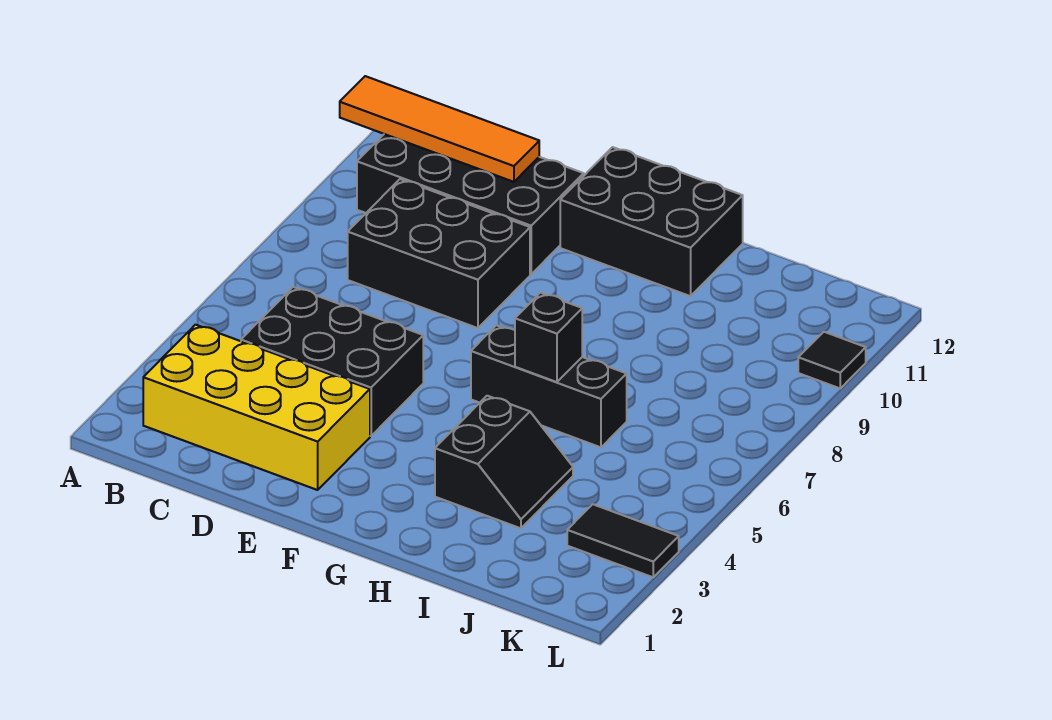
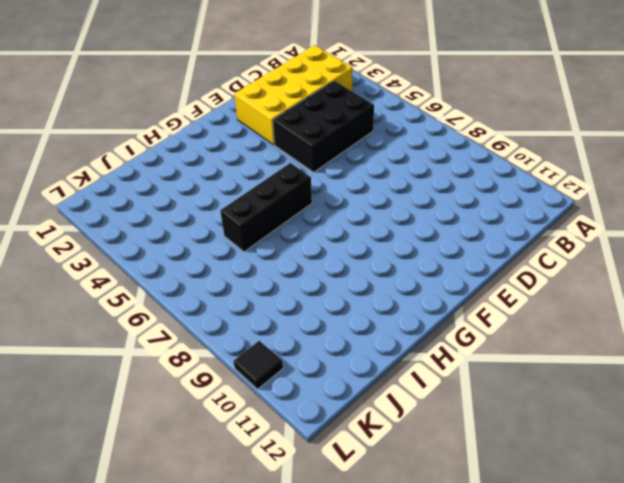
none -> black 2x4 brick [357,134,584,274]
none -> black 2x3 brick [348,179,530,328]

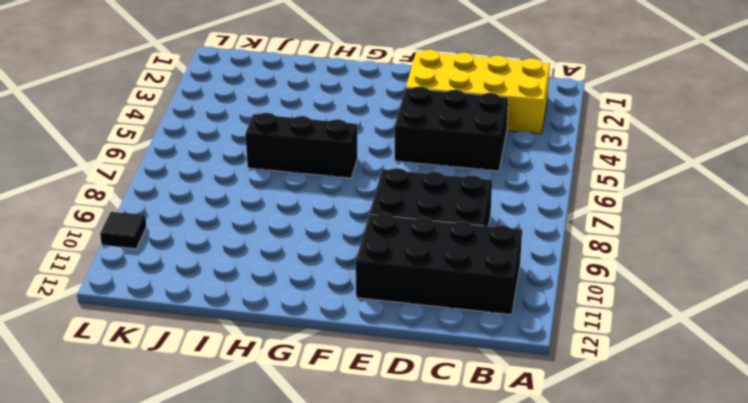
none -> black 2x3 brick [560,147,743,296]
none -> black 2x2 slope [435,396,573,528]

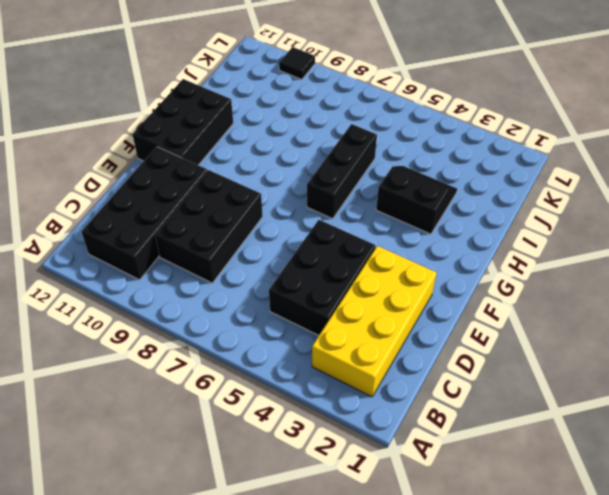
none -> black 1x2 tile [567,504,679,577]
none -> orange 1x4 tile [340,76,539,182]

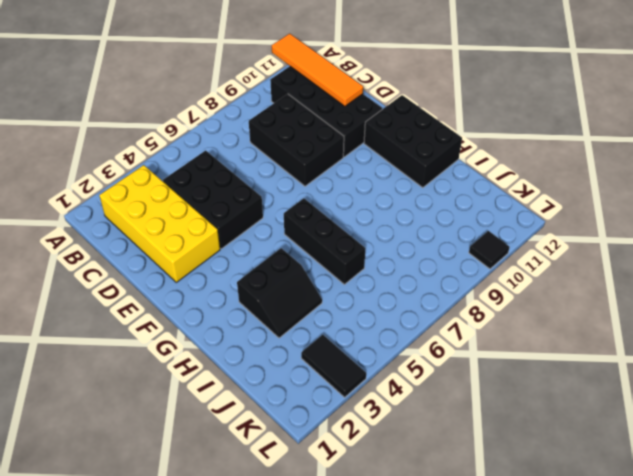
none -> black 1x1 brick [515,293,582,382]

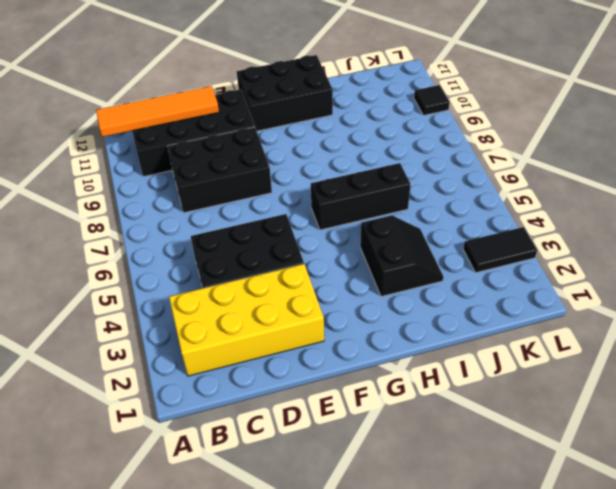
none -> black 1x1 brick [515,293,582,382]

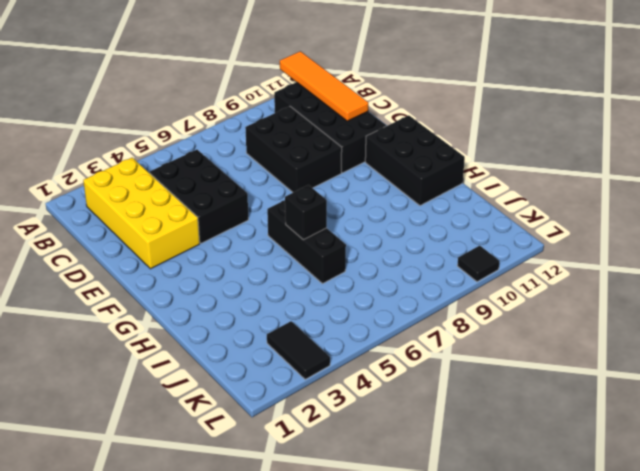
none -> black 2x2 slope [435,396,573,528]

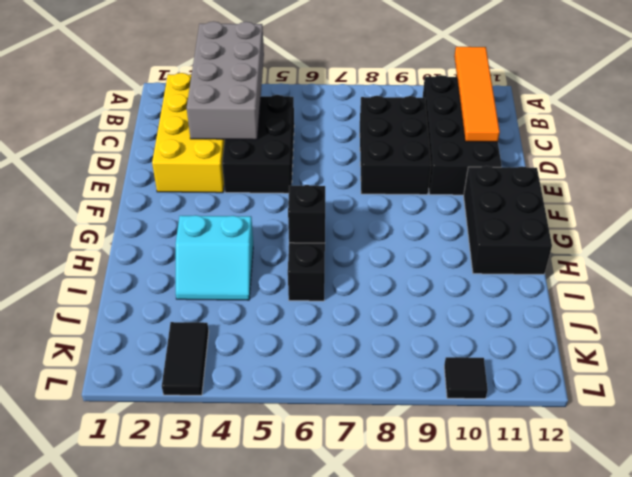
grey 2x4 brick [187,21,264,140] -> none
cyan 2x2 slope [176,215,253,300] -> black 2x2 slope [435,396,573,528]

